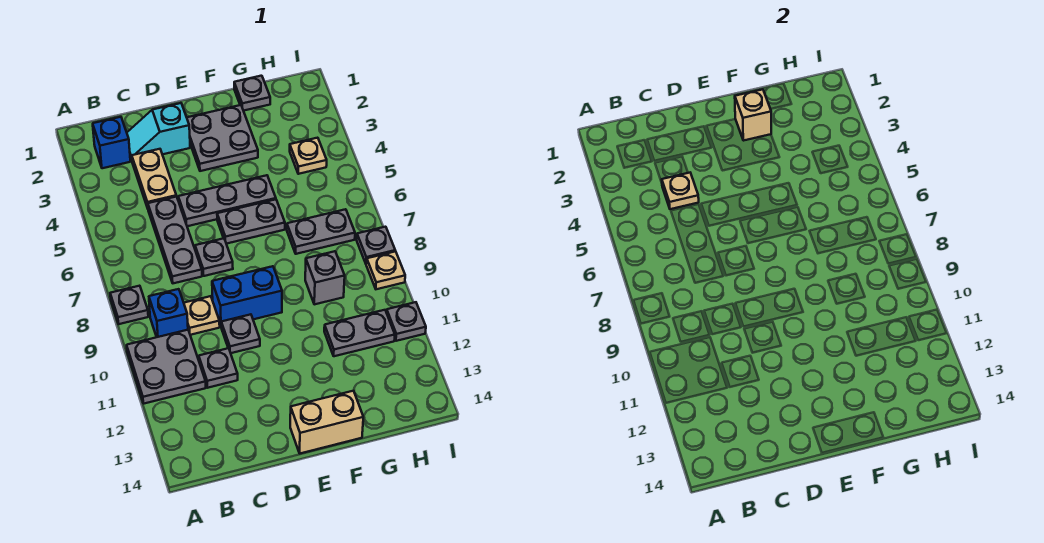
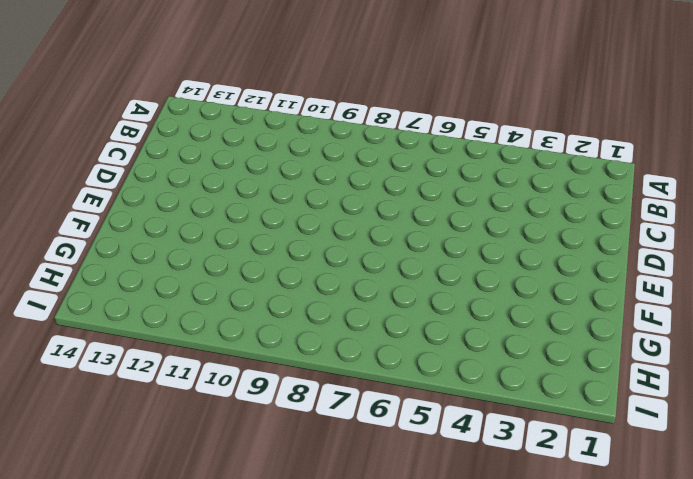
none -> grey 1x1 plate [110,286,148,324]
none -> grey 2x2 plate [127,330,206,404]
none -> blue 1x1 brick [93,117,130,168]

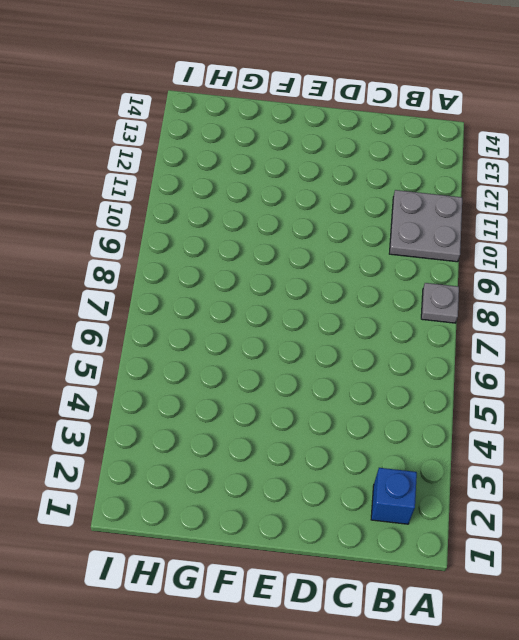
none -> blue 1x1 brick [149,289,188,337]
none -> cyan 1x2 slope [127,103,190,160]
none -> tan 1x2 plate [132,149,176,208]

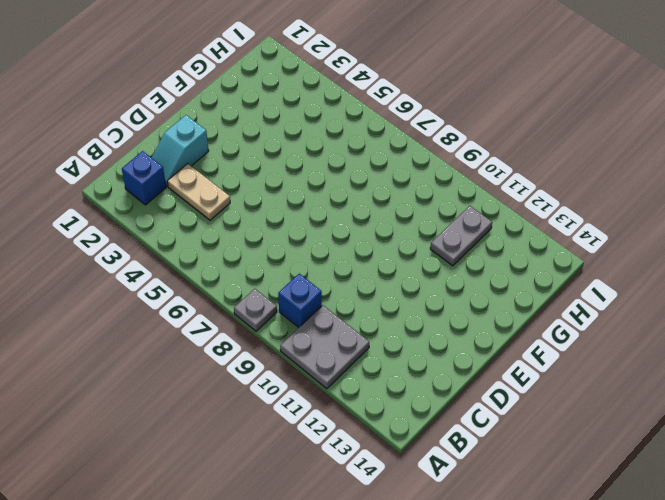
none -> grey 1x3 plate [148,197,202,283]
none -> tan 1x1 plate [184,296,220,335]
none -> grey 1x1 plate [199,348,238,388]

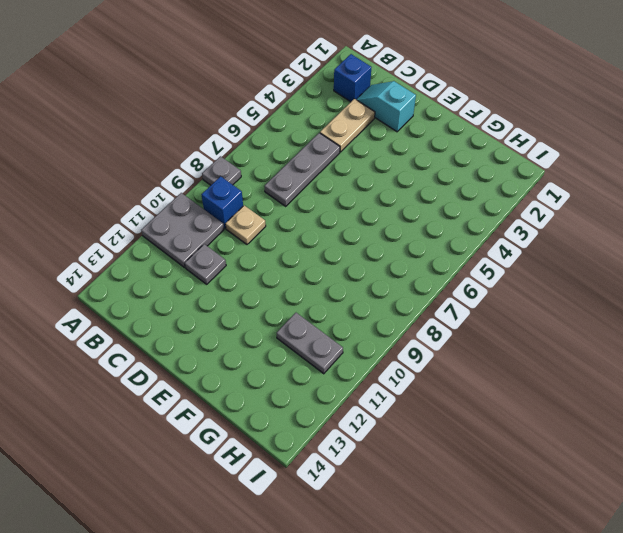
none -> grey 1x3 plate [178,175,276,226]
none -> grey 1x1 plate [195,238,233,276]
none -> blue 1x2 brick [212,266,282,326]

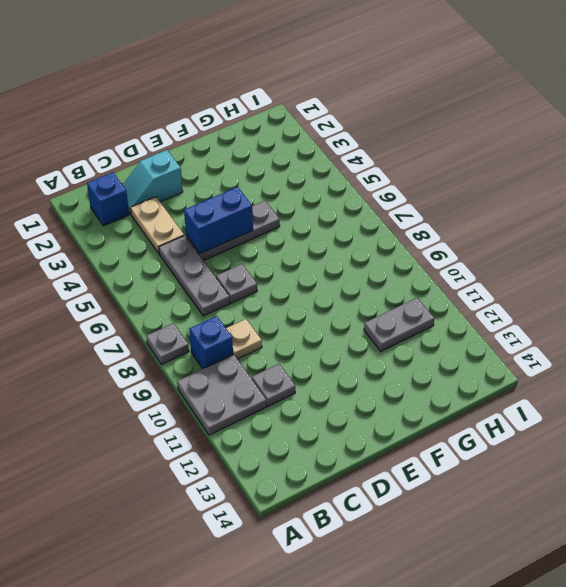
blue 1x2 brick [184,187,253,254] -> blue 1x2 brick moved to [212,266,282,326]
none -> grey 1x1 plate [221,314,260,353]
none -> grey 2x2 plate [187,105,258,171]
none -> grey 1x2 plate [217,199,285,244]

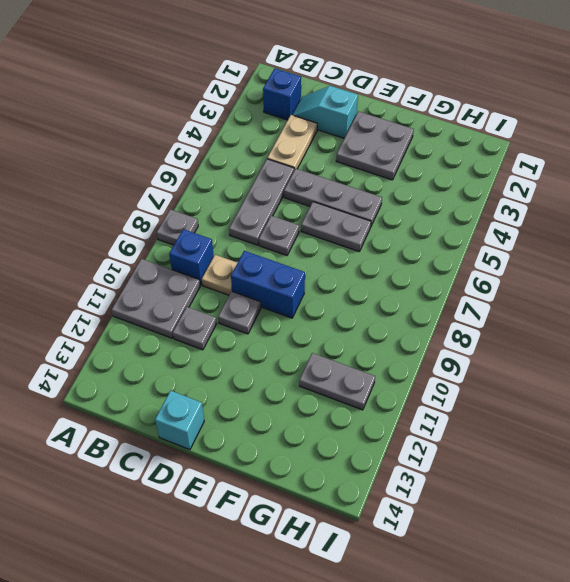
cyan 1x1 brick [155,391,204,450] -> none
none -> tan 1x2 brick [290,391,363,453]
none -> grey 1x1 plate [234,76,270,111]
none -> grey 1x2 plate [287,209,355,254]

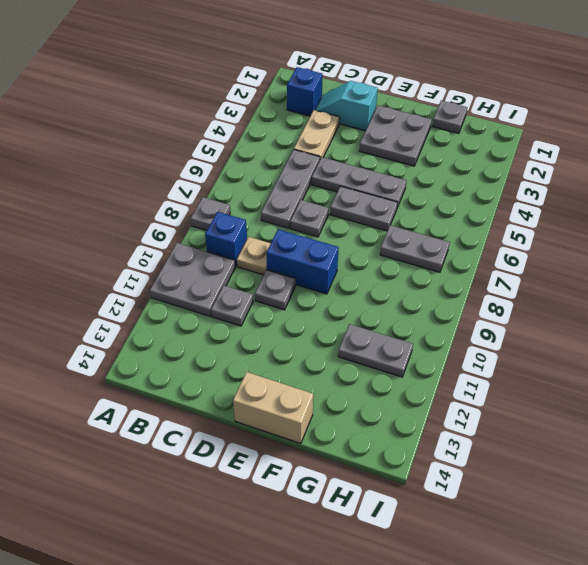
none -> grey 1x1 brick [305,251,345,304]
none -> tan 1x1 plate [290,138,327,174]
none -> grey 1x1 plate [357,227,395,263]

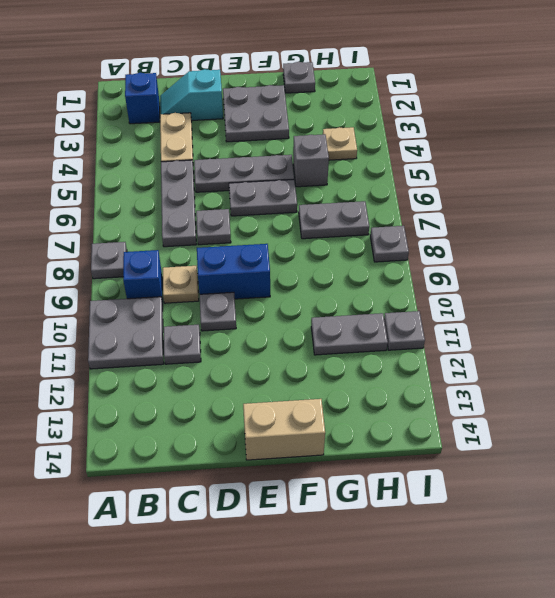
grey 1x1 brick [293,134,329,187] -> grey 1x1 brick moved to [305,251,345,304]
none -> tan 1x1 plate [366,251,405,289]
none -> tan 1x1 plate [662,173,699,209]
none -> tan 1x1 brick [735,89,771,141]

